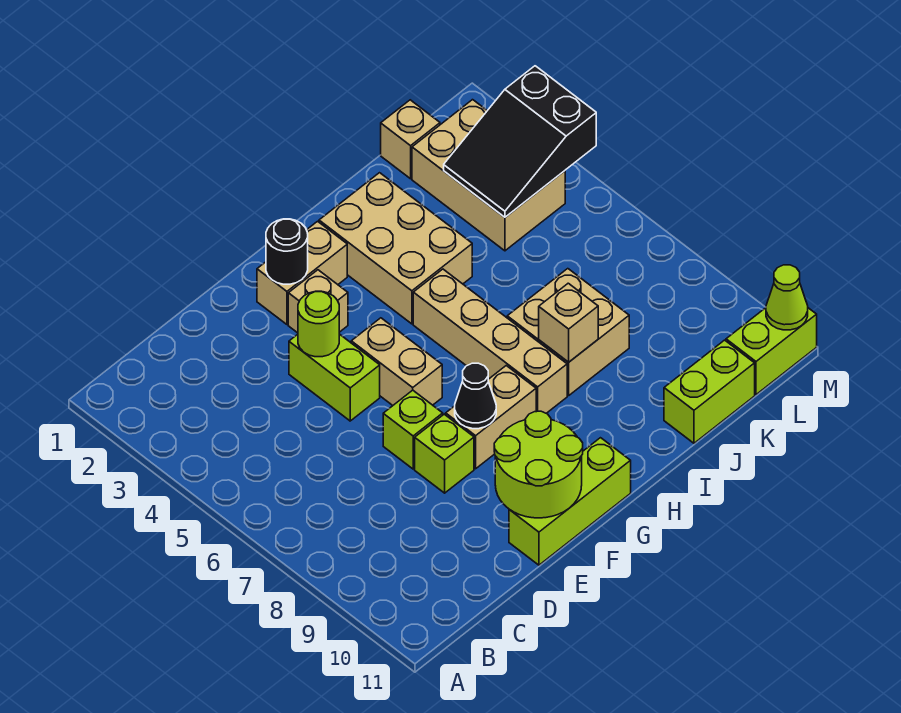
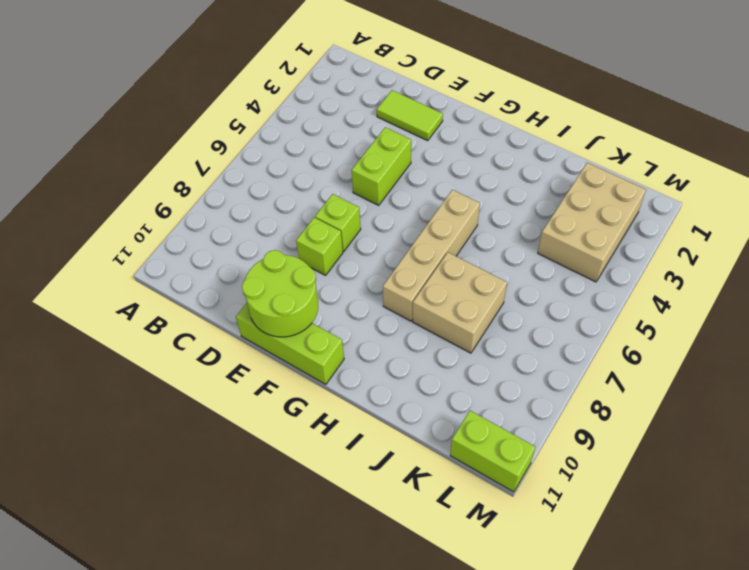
lime 1x2 tile [377,90,443,141] -> none
none -> tan 1x2 brick [257,221,347,324]
none -> tan 1x1 brick [288,270,348,333]
none -> tan 1x2 brick [351,318,442,405]

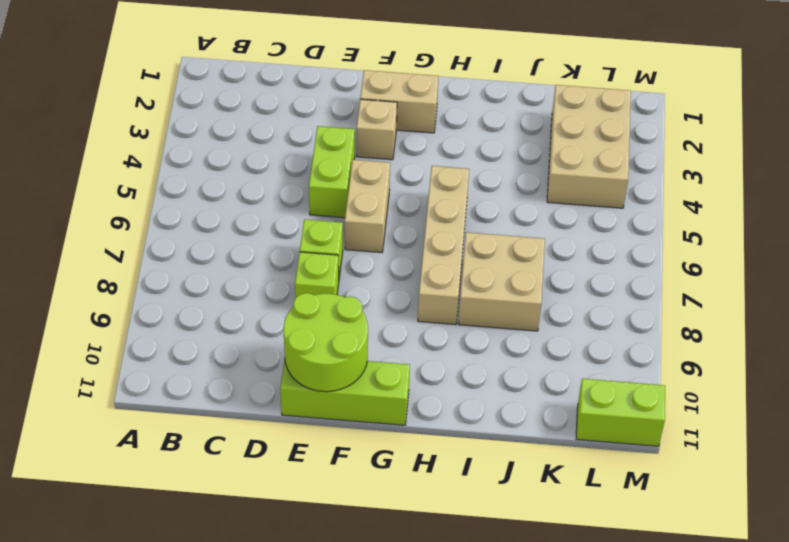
none -> tan 1x2 brick [446,366,536,469]
none -> tan 2x3 brick [319,173,472,324]
none -> lime 1x2 brick [664,340,755,443]

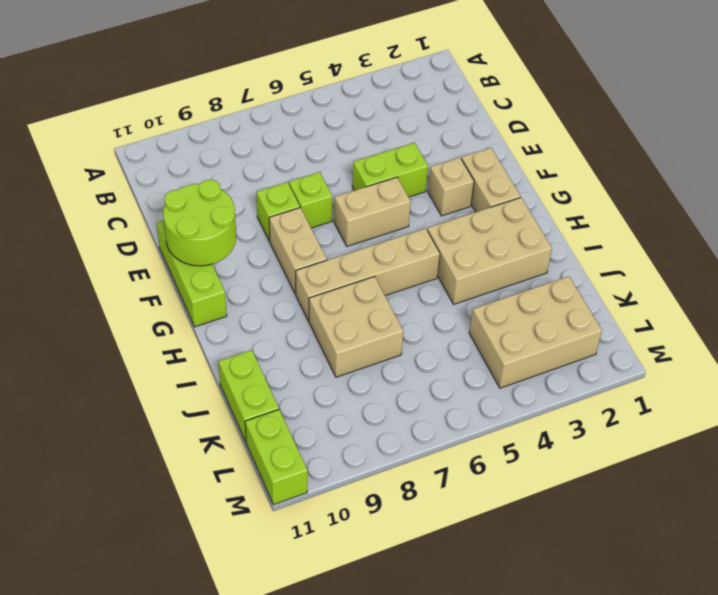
none -> tan 1x1 brick [381,100,440,179]
none -> lime 1x1 round brick [298,291,339,357]
none -> black 1x1 round brick [266,219,308,284]

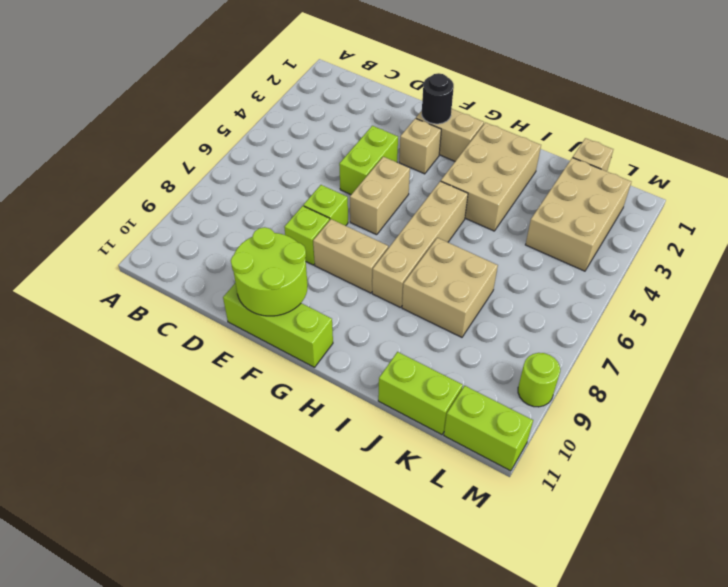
lime 1x1 round brick [518,353,560,407] -> lime 1x1 round brick moved to [298,291,339,357]
none -> black 1x1 cone [455,363,496,429]
none -> tan 1x1 brick [539,283,598,362]
none -> black 2x3 slope [444,66,596,217]

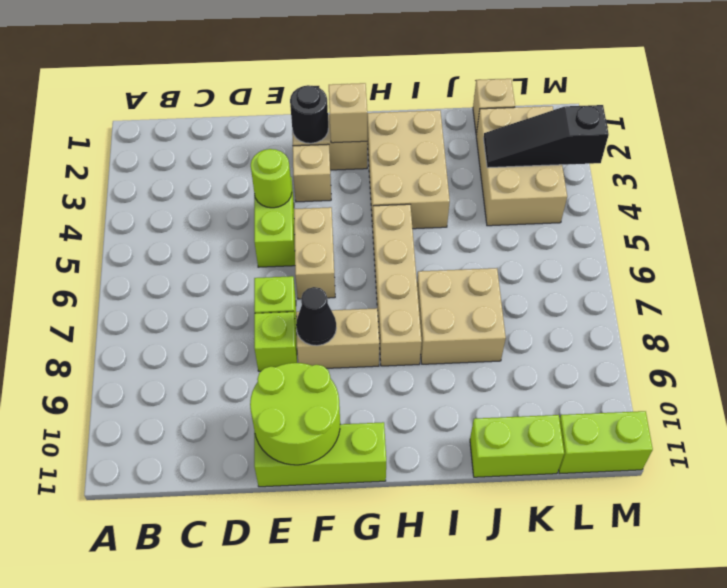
tan 1x1 brick [329,83,367,143] -> tan 1x1 brick moved to [539,283,598,362]
black 1x3 slope [483,105,609,168] -> black 2x3 slope [444,66,596,217]
none -> lime 1x1 cone [766,265,808,330]

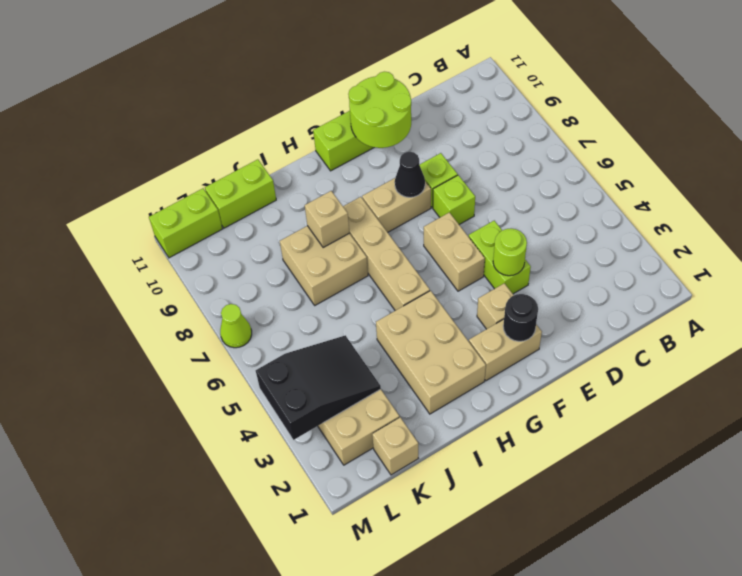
lime 1x1 cone [220,304,252,348] -> lime 1x1 cone moved to [766,265,808,330]

